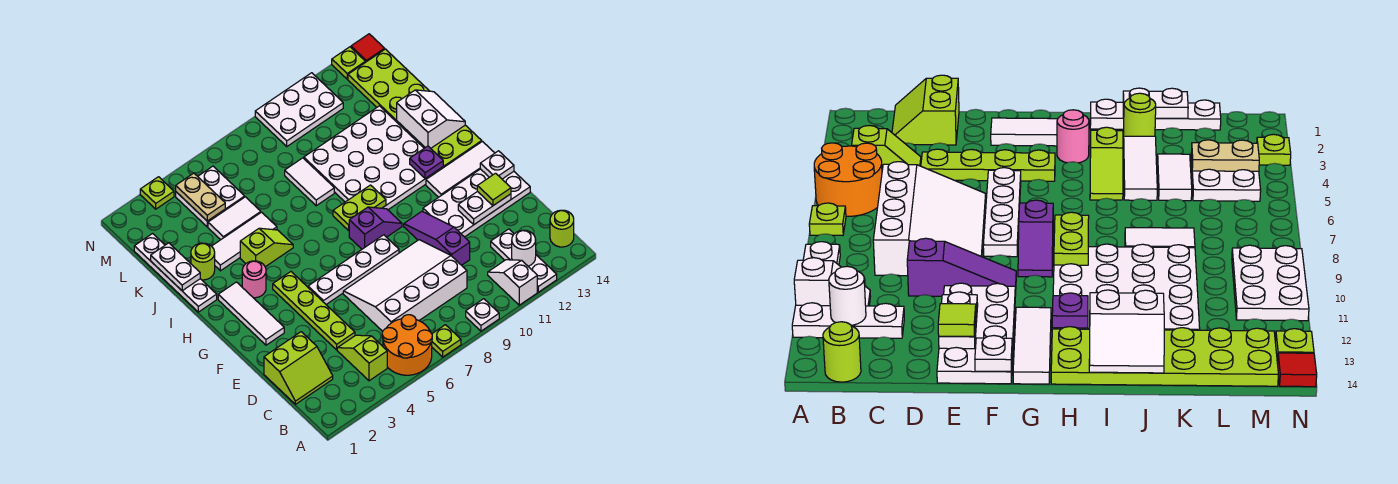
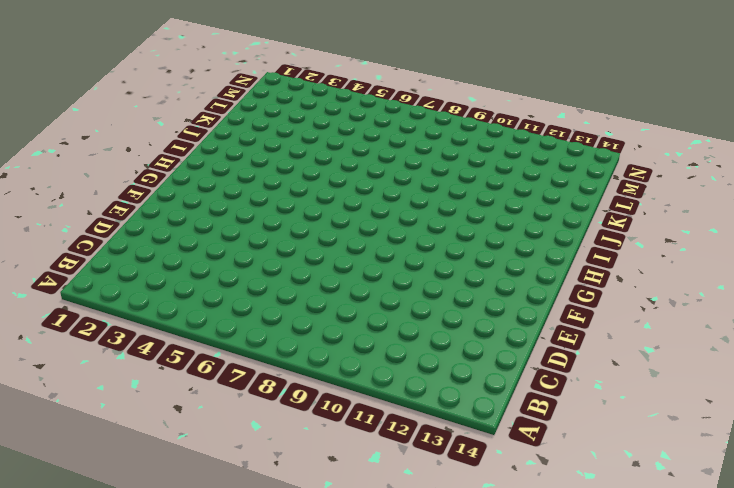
none -> orange 2x2 round brick [382,315,432,375]
none -> lime 1x1 plate [432,325,461,357]
none -> white 1x1 plate [466,299,499,331]
none -> white 1x2 slope [488,260,537,305]

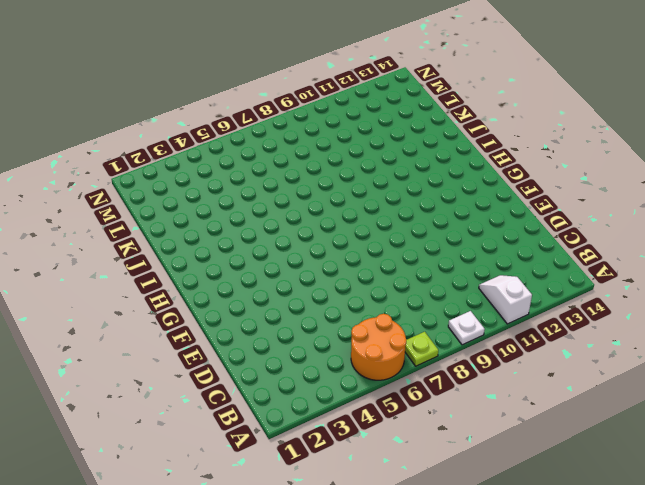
none -> white 1x3 plate [491,229,557,292]
none -> lime 1x2 slope [337,335,387,381]
none -> lime 1x1 round brick [550,210,574,247]
none -> lime 2x2 slope [264,332,333,404]

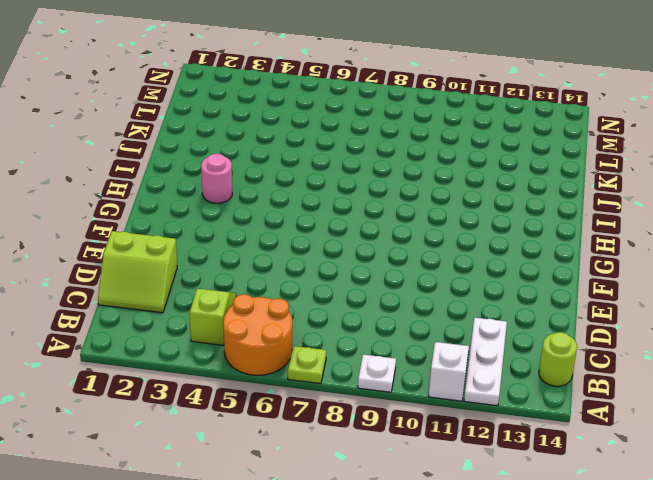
none -> white 3x4 slope [343,240,467,331]
none -> lime 1x4 plate [273,272,355,350]
none -> purple 1x3 slope [404,211,470,265]
none -> white 2x4 plate [423,169,530,237]

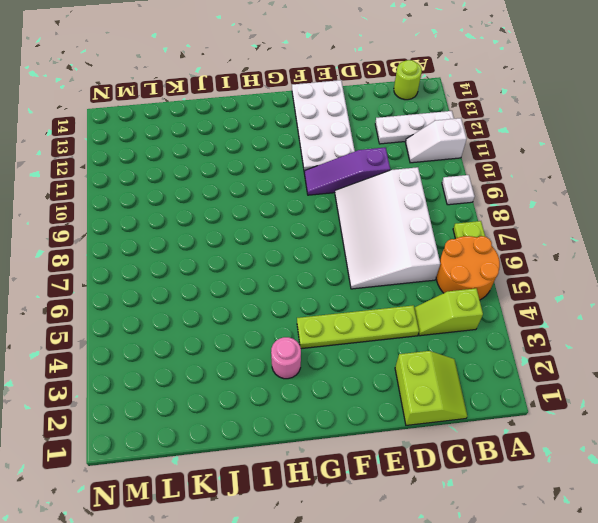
none -> white 1x3 tile [218,282,284,345]
none -> white 1x4 plate [308,235,399,304]
none -> purple 1x2 slope [349,207,402,249]
none -> white 1x3 tile [426,141,495,197]

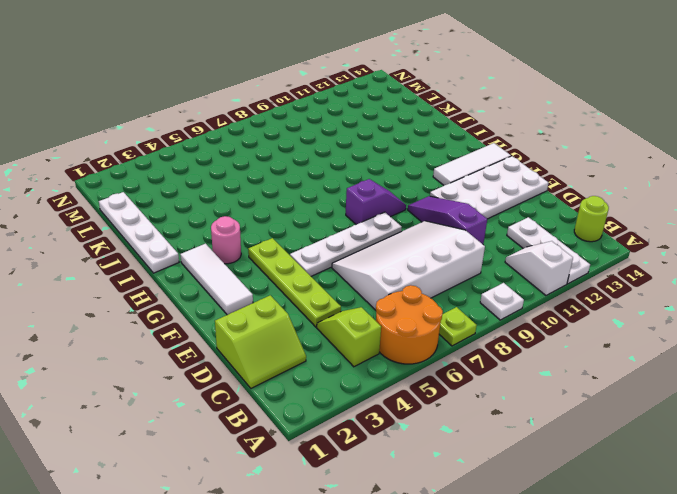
none -> white 4x4 plate [304,106,443,210]
none -> lime 2x6 plate [348,49,482,168]
none -> lime 1x2 slope [240,228,293,267]
none -> lime 1x1 round brick [191,243,215,280]

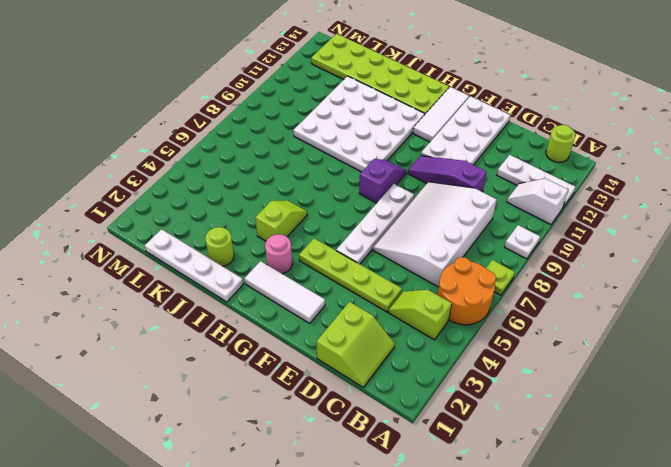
none -> white 1x3 tile [212,212,277,271]
none -> white 1x2 tile [285,158,334,206]
none -> white 1x2 tile [208,197,261,240]
none -> white 2x2 plate [176,166,245,227]

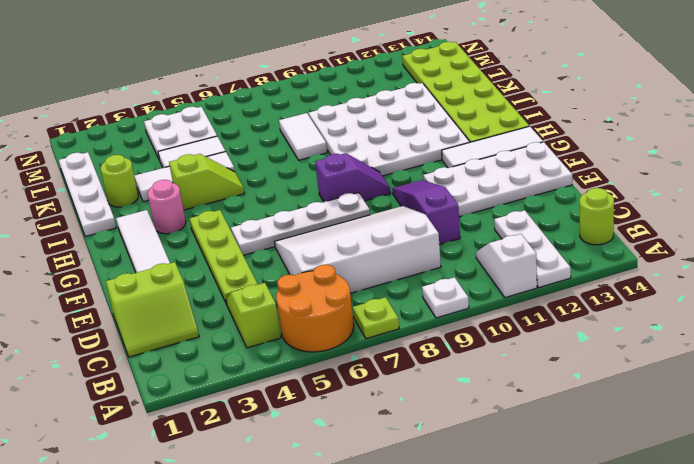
none -> white 2x3 plate [255,73,343,146]
none -> lime 1x1 plate [140,177,174,209]
none -> lime 1x1 plate [332,47,365,79]
none -> red 1x1 tile [351,34,385,62]

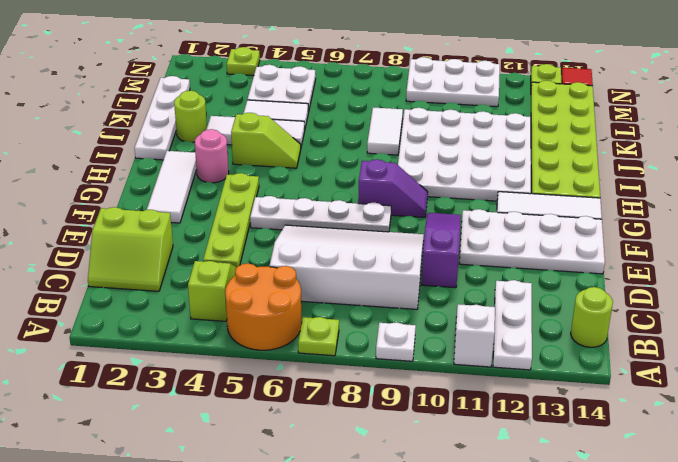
none -> white 1x1 round brick [512,230,536,266]
none -> white 1x2 plate [458,191,511,224]
none -> white 1x1 plate [480,151,514,179]
none -> lime 1x2 plate [333,185,386,230]

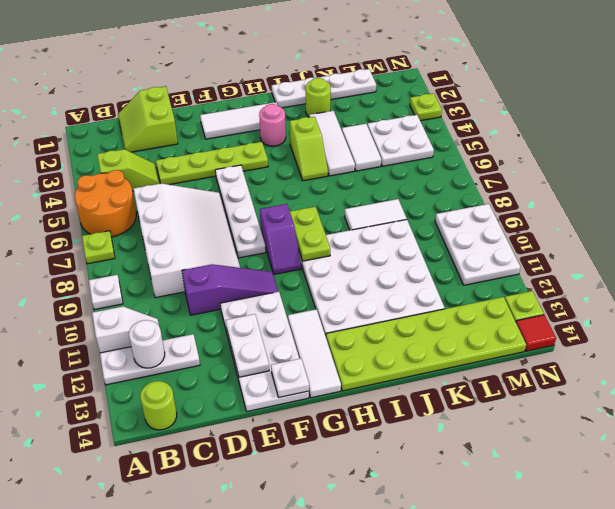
none -> purple 1x1 plate [410,146,443,179]
none -> white 2x2 slope [397,90,465,148]
none -> white 1x2 plate [151,243,200,291]
none -> tan 1x2 plate [176,173,225,221]

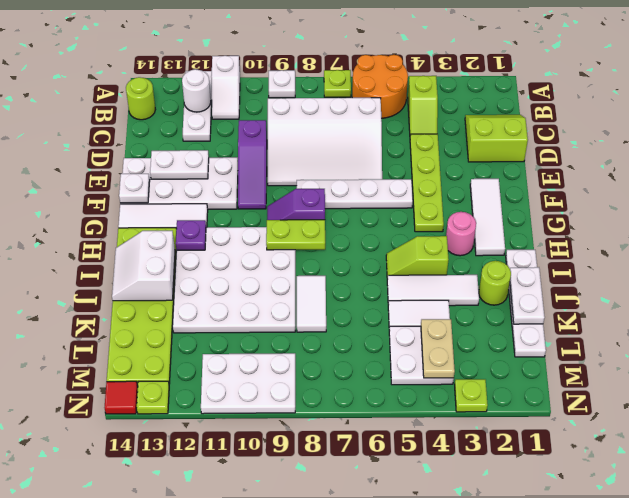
none -> lime 1x1 tile [477,173,511,206]

